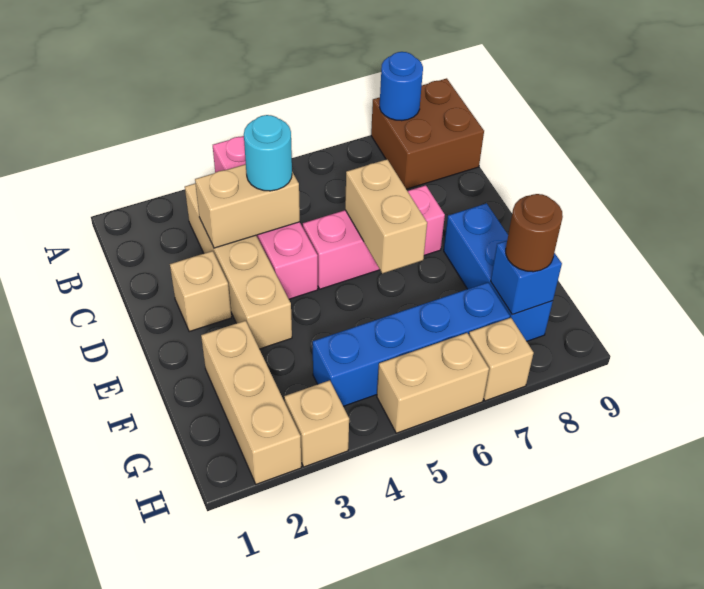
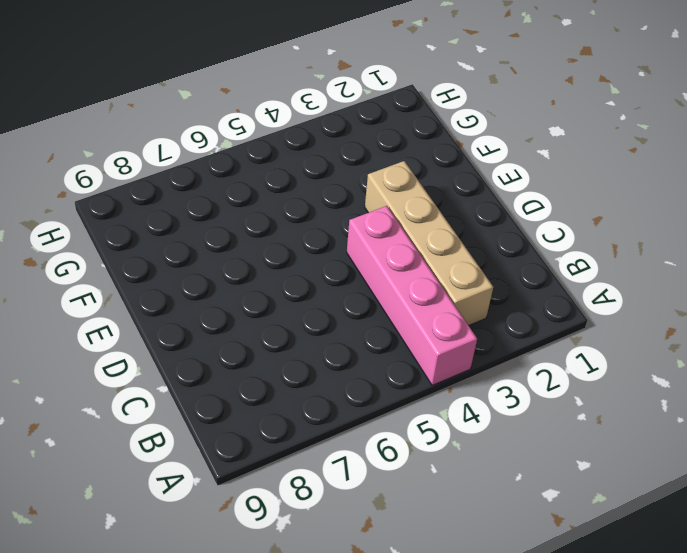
none -> brown 2x2 brick [371,78,484,189]
none -> tan 1x1 brick [170,251,231,332]
none -> pink 1x3 brick [303,185,445,289]

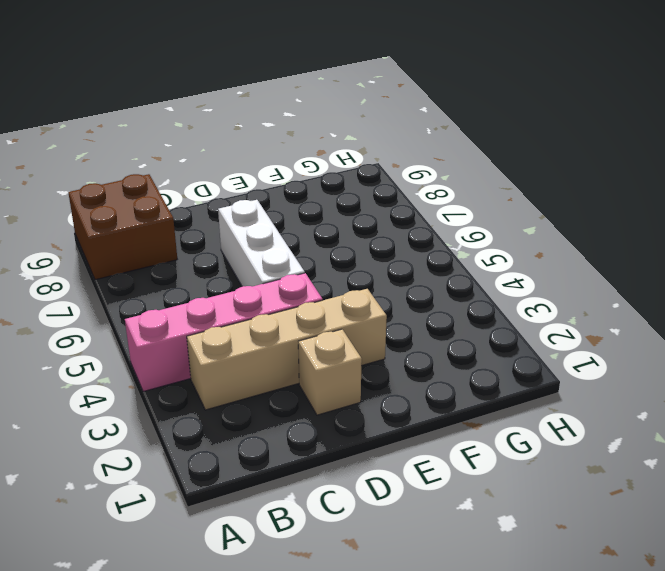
white 1x3 brick [218,200,305,287] -> pink 1x3 brick [303,185,445,289]
none -> blue 1x3 brick [444,203,553,341]
none -> tan 1x3 brick [201,321,301,484]
none -> blue 1x4 brick [313,282,510,406]

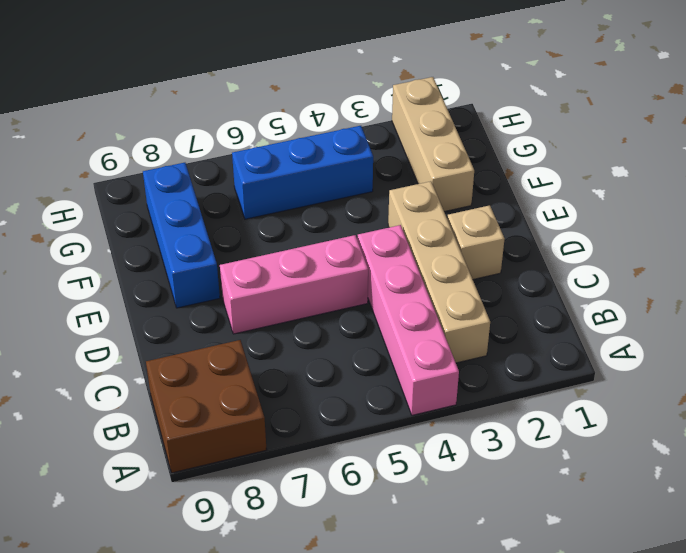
blue 1x3 brick [232,126,373,219] -> blue 1x4 brick [313,282,510,406]
none -> tan 1x1 brick [284,380,349,467]
none -> tan 1x2 brick [377,333,489,433]
none -> tan 1x1 brick [469,318,534,401]

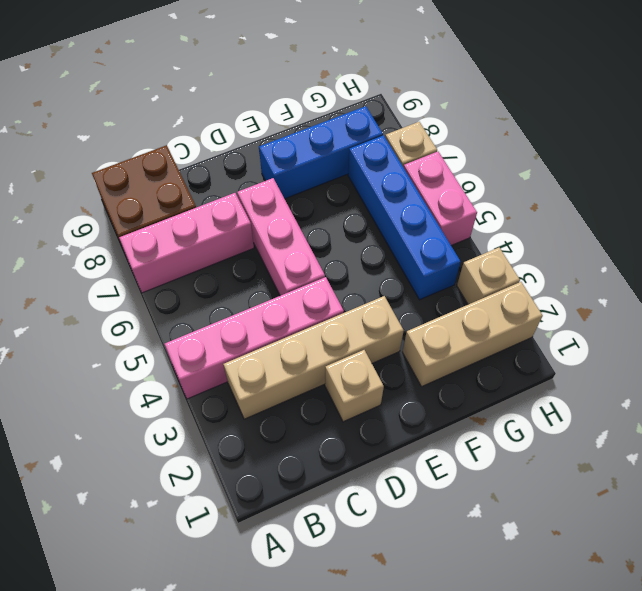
pink 1x3 brick [119,193,254,293] -> none
pink 1x2 brick [404,152,477,245] -> tan 1x2 brick [377,333,489,433]
none -> blue 1x1 round brick [379,52,423,121]
none -> tan 1x2 brick [195,164,300,248]
none -> tan 1x2 brick [345,159,427,273]

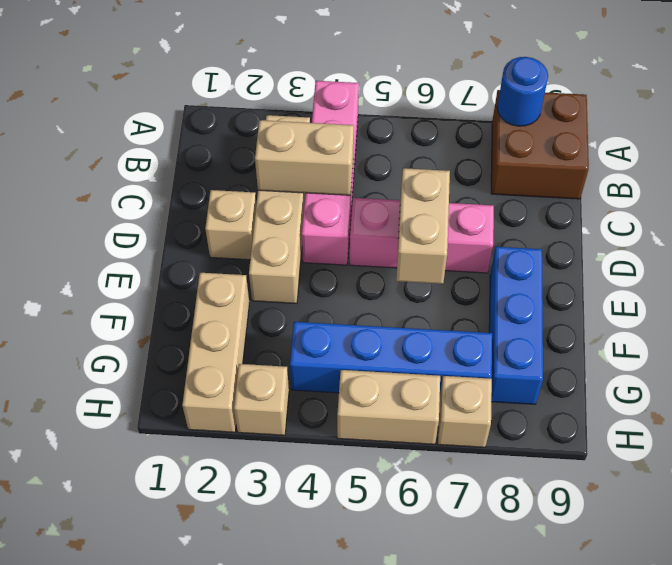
none -> blue 1x1 brick [491,241,562,315]
none -> cyan 1x1 round brick [244,115,292,191]
none -> brown 1x1 round brick [506,194,563,272]

